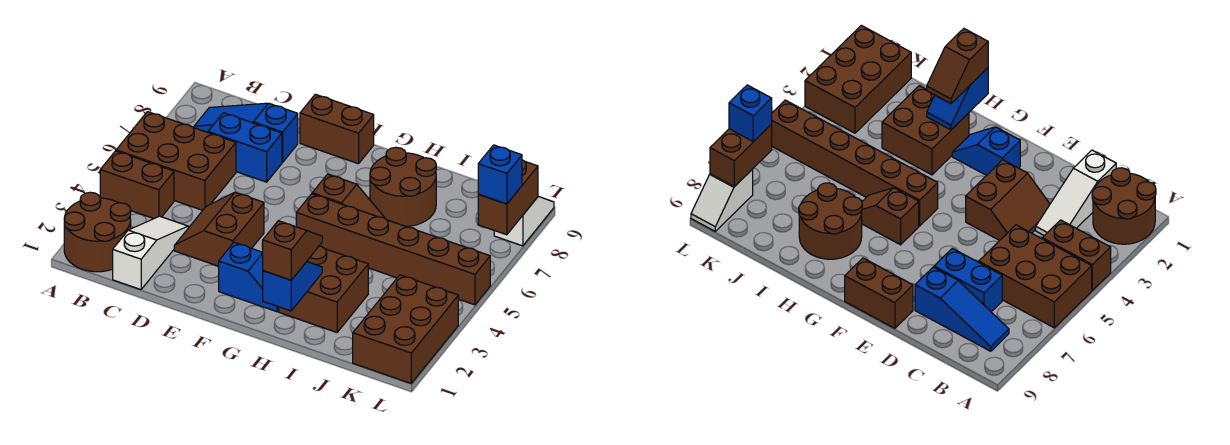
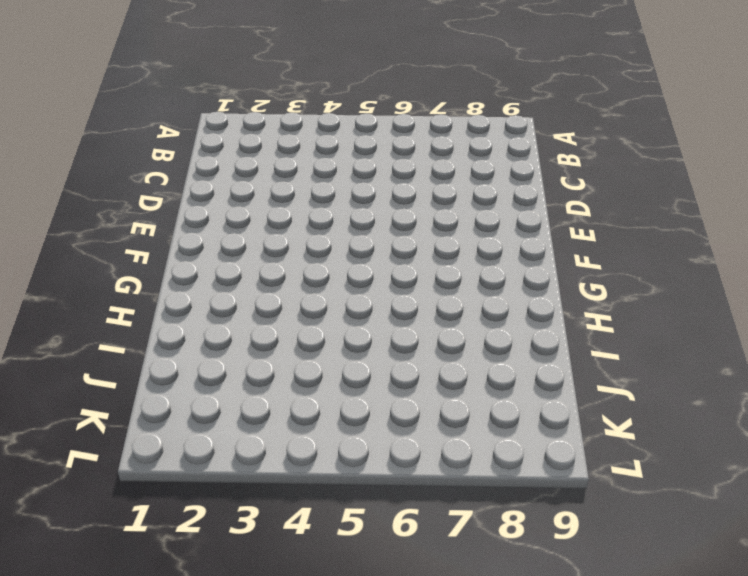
none -> brown 2x2 round brick [64,192,131,272]
none -> brown 1x2 brick [100,151,174,219]
none -> brown 2x3 brick [116,112,236,210]

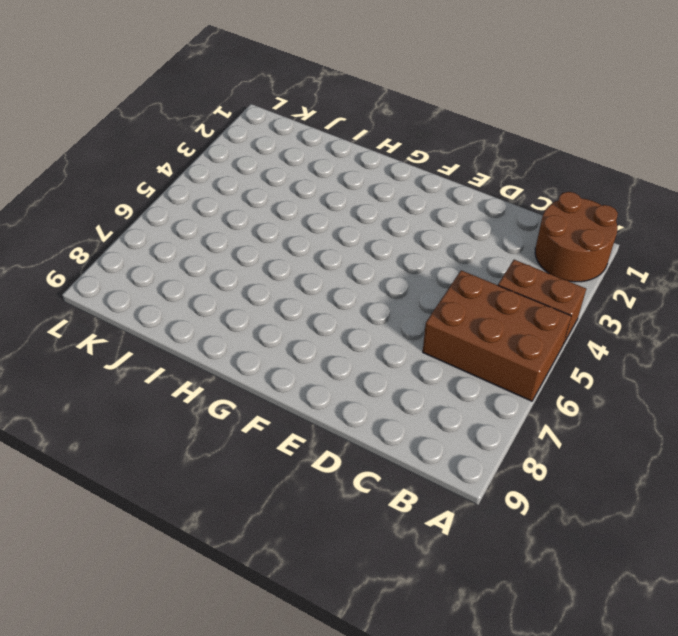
none -> blue 1x3 slope [194,103,298,162]
none -> white 1x3 slope [113,216,188,290]
none -> blue 1x2 brick [208,113,282,182]

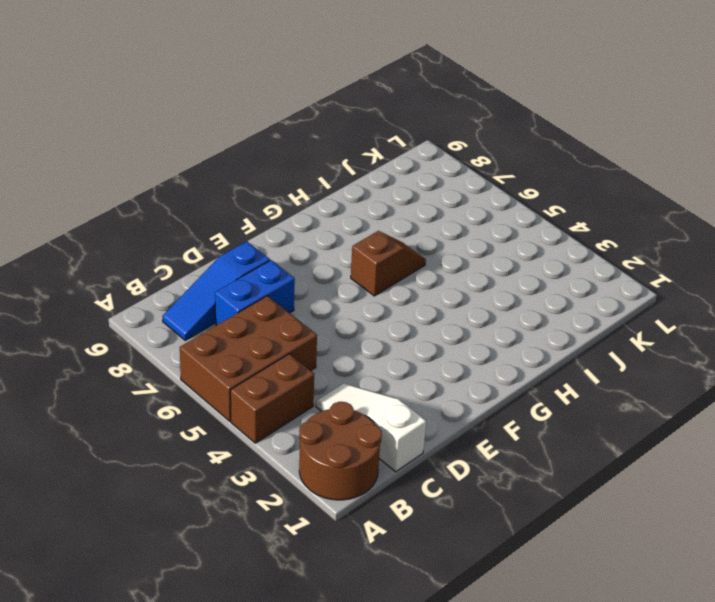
none -> brown 2x2 slope [174,193,264,266]
none -> brown 1x2 brick [300,94,374,164]
none -> blue 1x2 slope [219,243,279,312]

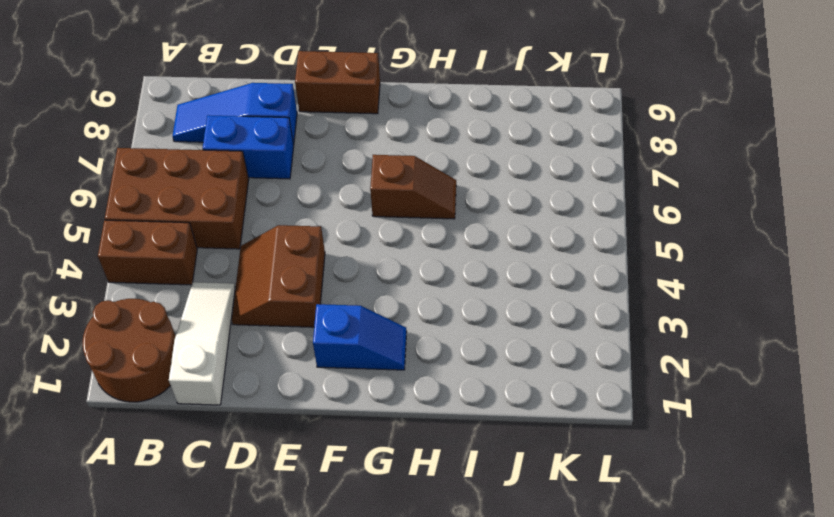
none -> brown 1x6 brick [296,194,490,305]
none -> brown 2x2 brick [279,246,368,332]
none -> brown 2x2 round brick [370,147,436,227]

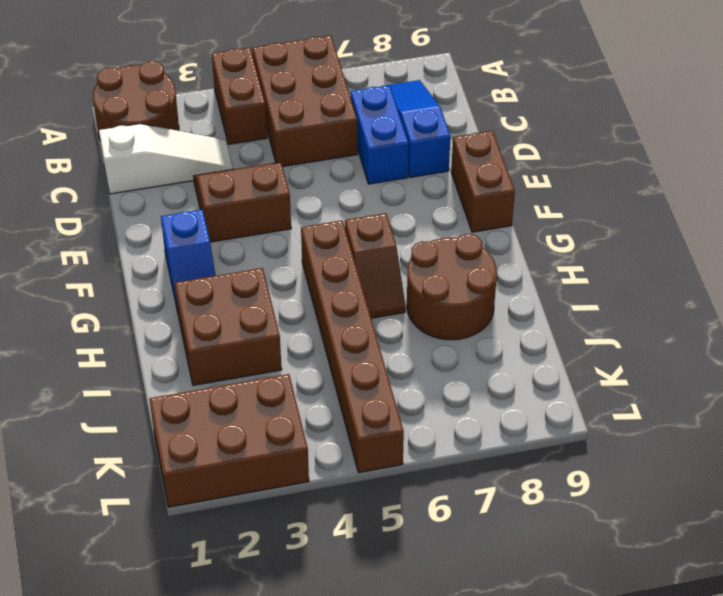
none -> white 1x2 slope [494,196,554,246]
none -> blue 1x2 slope [263,262,322,311]
none -> brown 1x2 brick [478,160,538,235]

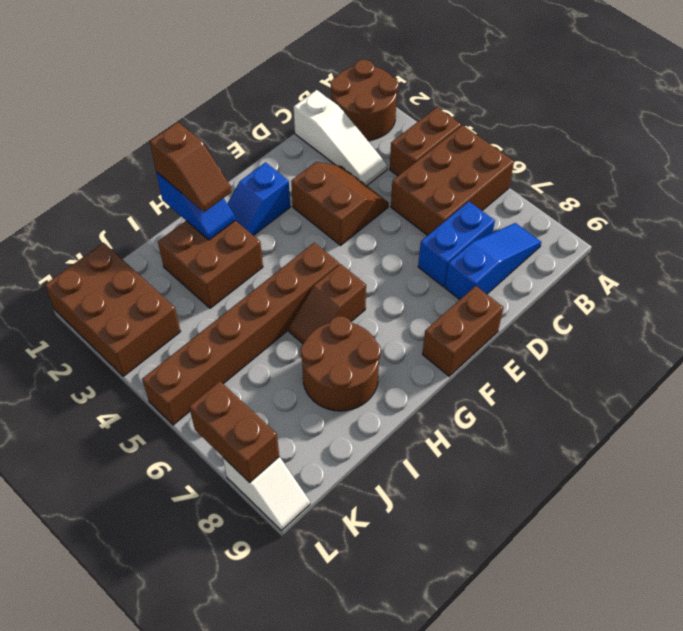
none -> blue 1x1 brick [478,145,522,204]

